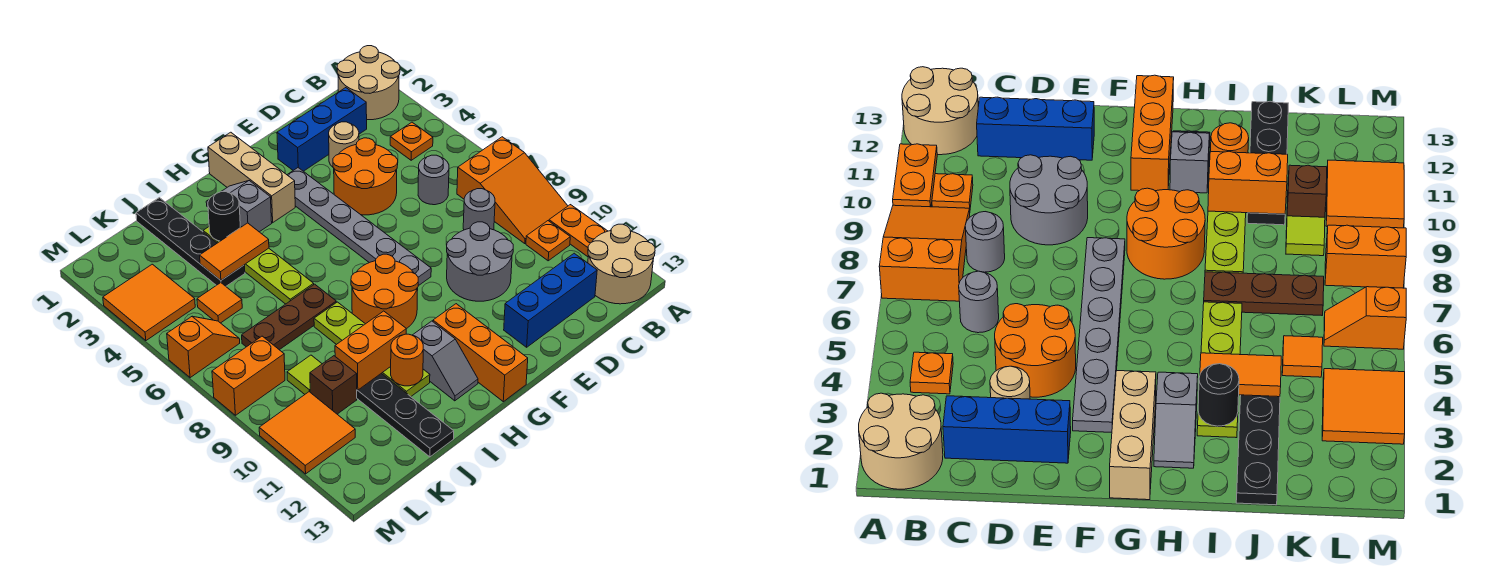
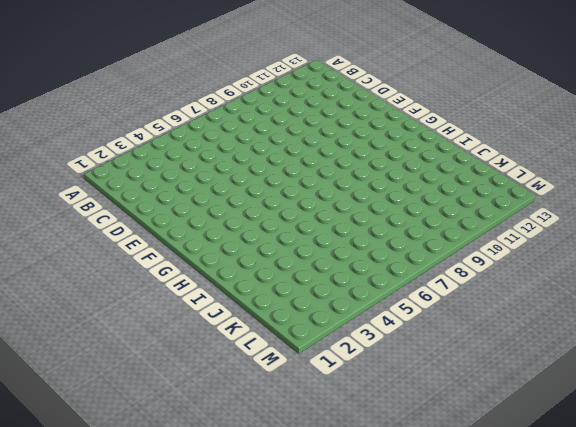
none -> tan 2x2 round brick [337,46,400,120]
none -> orange 2x3 slope [457,137,568,243]
none -> orange 1x2 plate [549,205,607,257]
none -> tan 2x2 round brick [588,224,655,304]

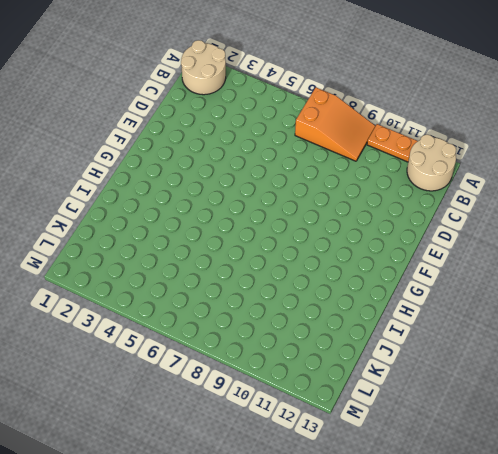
none -> orange 1x1 plate [390,122,433,160]
none -> orange 1x1 plate [526,221,570,261]
none -> blue 1x3 brick [277,88,367,171]
none -> grey 1x1 round brick [418,155,449,205]

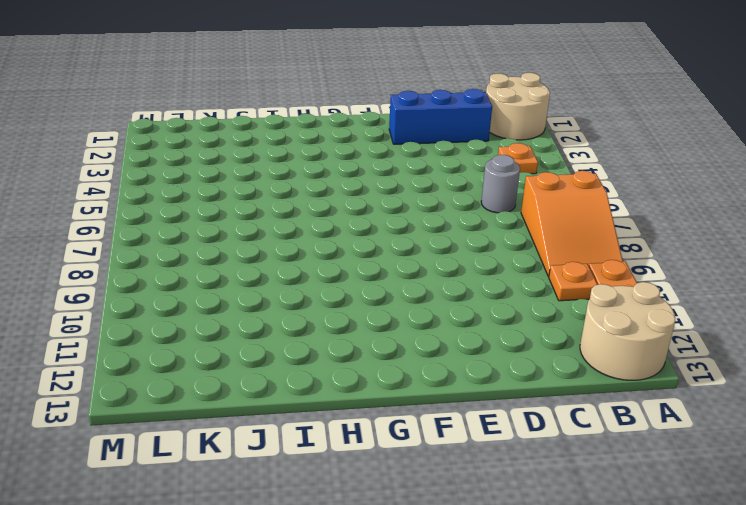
none -> grey 1x1 round brick [463,189,495,230]
none -> blue 1x3 brick [504,253,597,347]
none -> tan 1x1 round brick [329,122,359,167]
none -> orange 2x2 round brick [333,138,398,215]

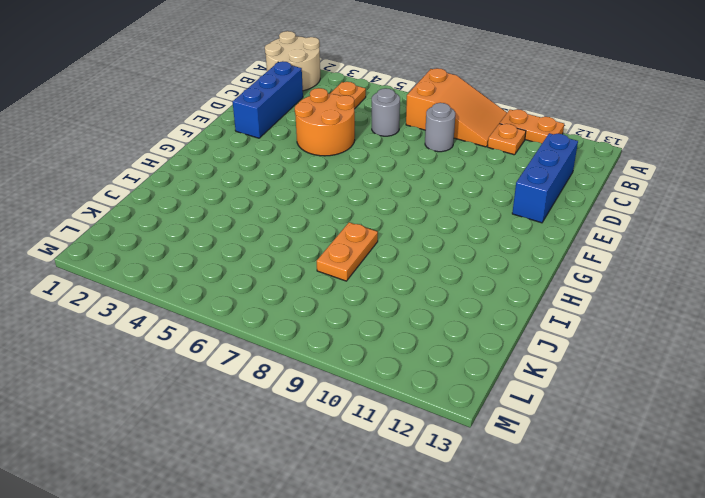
orange 1x2 plate [317,222,378,281] -> lime 1x4 plate [314,302,430,396]
none -> tan 2x2 round brick [588,224,655,304]
none -> tan 1x1 round brick [329,122,359,167]
none -> grey 2x2 round brick [447,222,513,301]
none -> grey 1x6 plate [287,168,431,286]

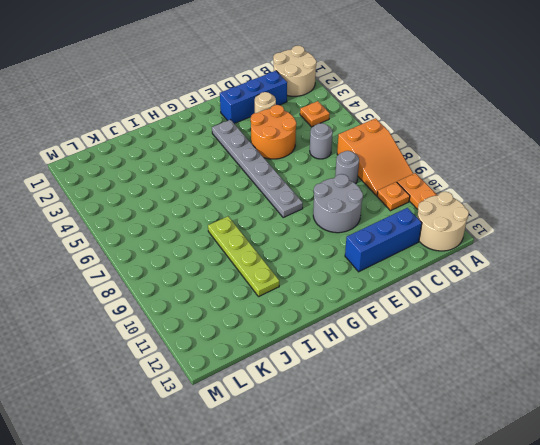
none -> tan 1x3 brick [208,132,295,223]
none -> orange 2x2 round brick [351,254,418,329]
none -> orange 1x3 brick [433,304,528,402]
none -> grey 1x2 slope [206,181,272,232]

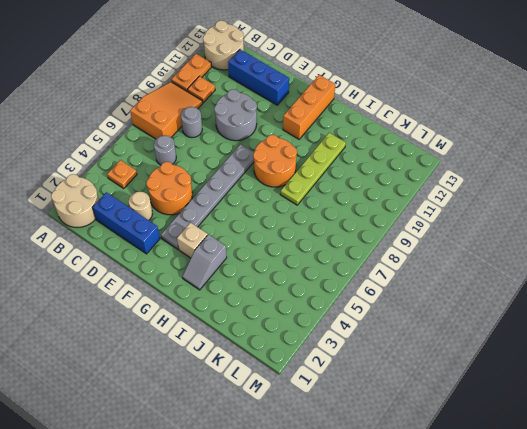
tan 1x1 brick [177,222,208,258] -> tan 1x3 brick [208,132,295,223]
none -> grey 1x2 slope [413,321,478,401]
none -> lime 1x4 plate [203,226,314,304]
none -> brown 1x3 plate [242,284,336,350]
none -> black 1x4 plate [136,198,245,286]

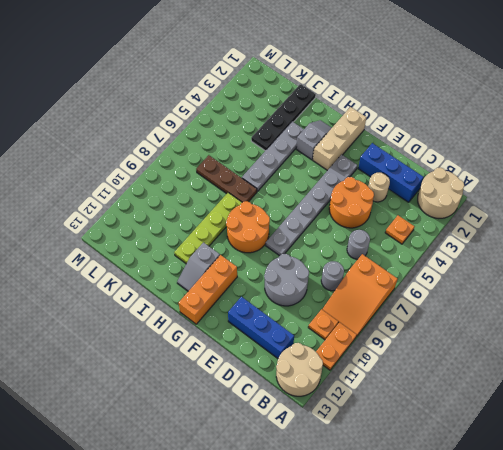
grey 1x4 plate [242,122,304,191] -> lime 1x4 plate [203,226,314,304]
none -> black 1x4 plate [357,373,454,457]
none -> orange 1x1 tile [197,283,242,323]
none -> lime 1x1 tile [287,355,322,394]
none -> brown 1x1 brick [310,356,357,414]

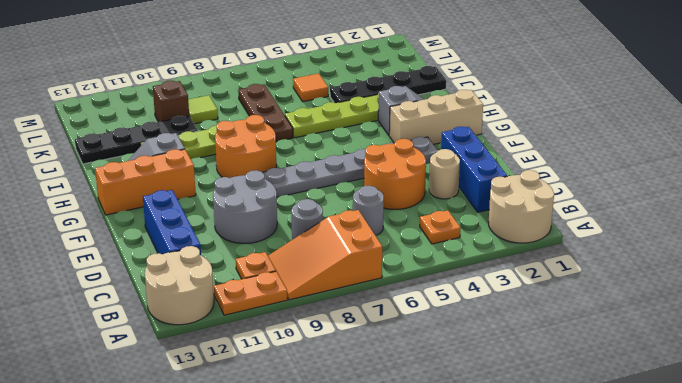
none -> orange 2x2 tile [103,264,195,341]
none -> orange 1x2 slope [167,316,240,378]
none -> orange 1x2 brick [212,336,285,415]
none -> orange 2x2 tile [259,392,355,474]

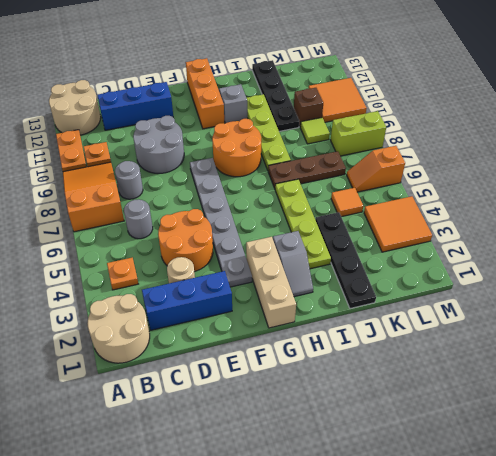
lime 1x2 brick [331,111,386,156] -> orange 1x2 brick [212,336,285,415]
none -> black 1x1 round brick [208,192,240,241]
none -> orange 1x2 tile [200,223,269,280]
none -> orange 1x2 brick [335,311,406,390]
none -> orange 1x1 round brick [391,334,423,386]

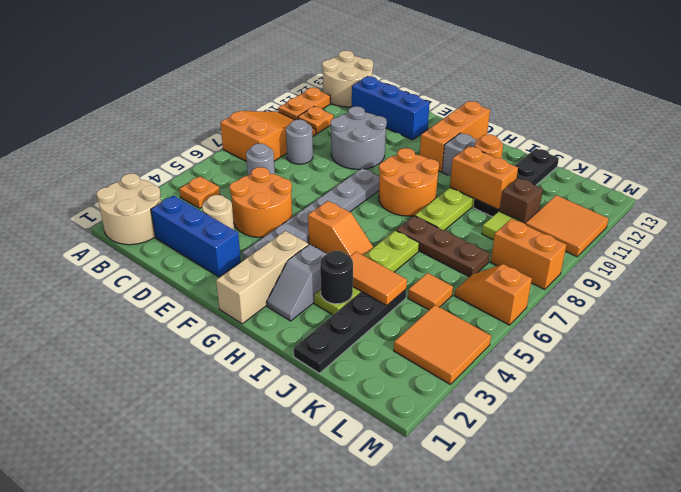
orange 1x2 slope [308,201,374,256] -> none

